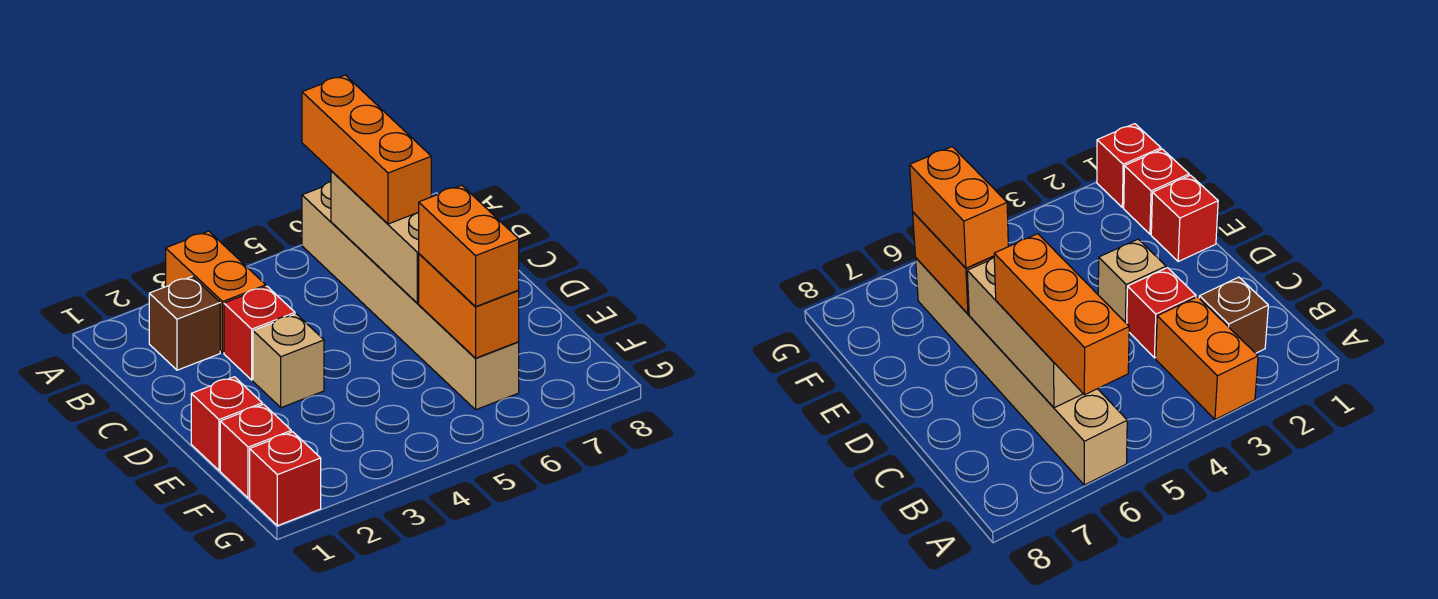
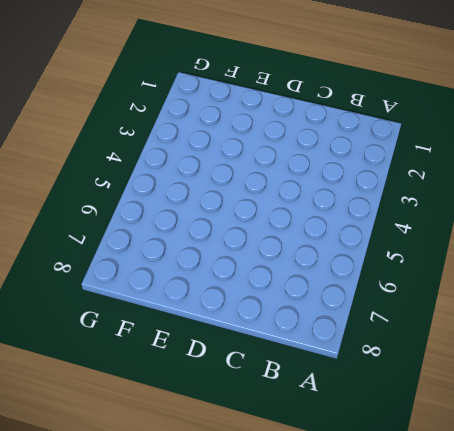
none -> orange 1x2 brick [166,231,266,353]
none -> tan 1x6 brick [302,182,519,410]
none -> brown 1x1 brick [149,276,220,370]

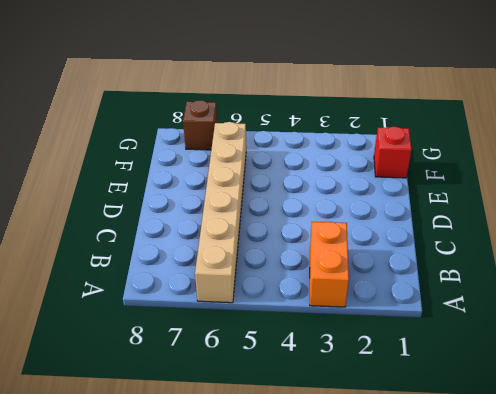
brown 1x1 brick [183,100,217,150] -> brown 1x1 brick moved to [149,276,220,370]
none -> red 1x1 brick [224,286,295,380]
none -> tan 1x1 brick [253,314,324,408]
none -> red 1x1 brick [191,377,262,471]

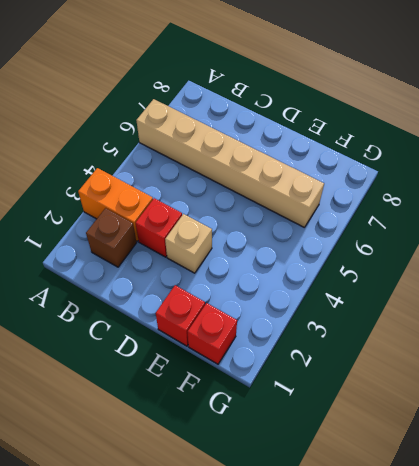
none -> red 1x1 brick [250,432,321,526]
none -> tan 1x3 brick [331,171,419,303]
none -> orange 1x2 brick [419,254,519,358]

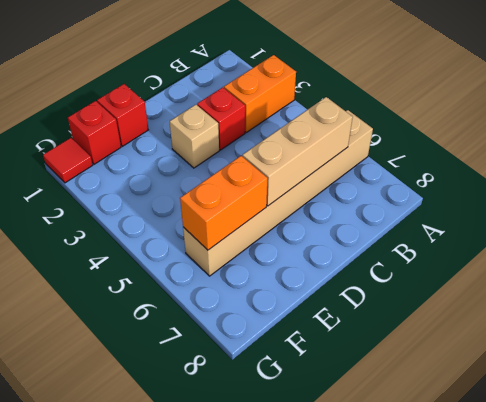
red 1x1 tile [43,138,93,183] -> red 1x1 brick [250,432,321,526]
none -> brown 1x1 brick [149,276,220,370]
none -> orange 1x3 brick [302,75,431,224]
none -> orange 1x2 brick [419,185,519,307]

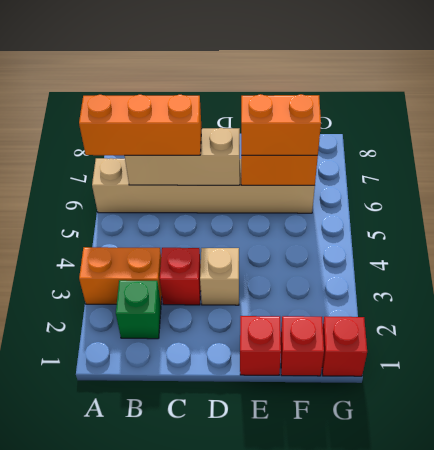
green 1x1 brick [116,280,161,339] -> brown 1x1 brick [149,276,220,370]

